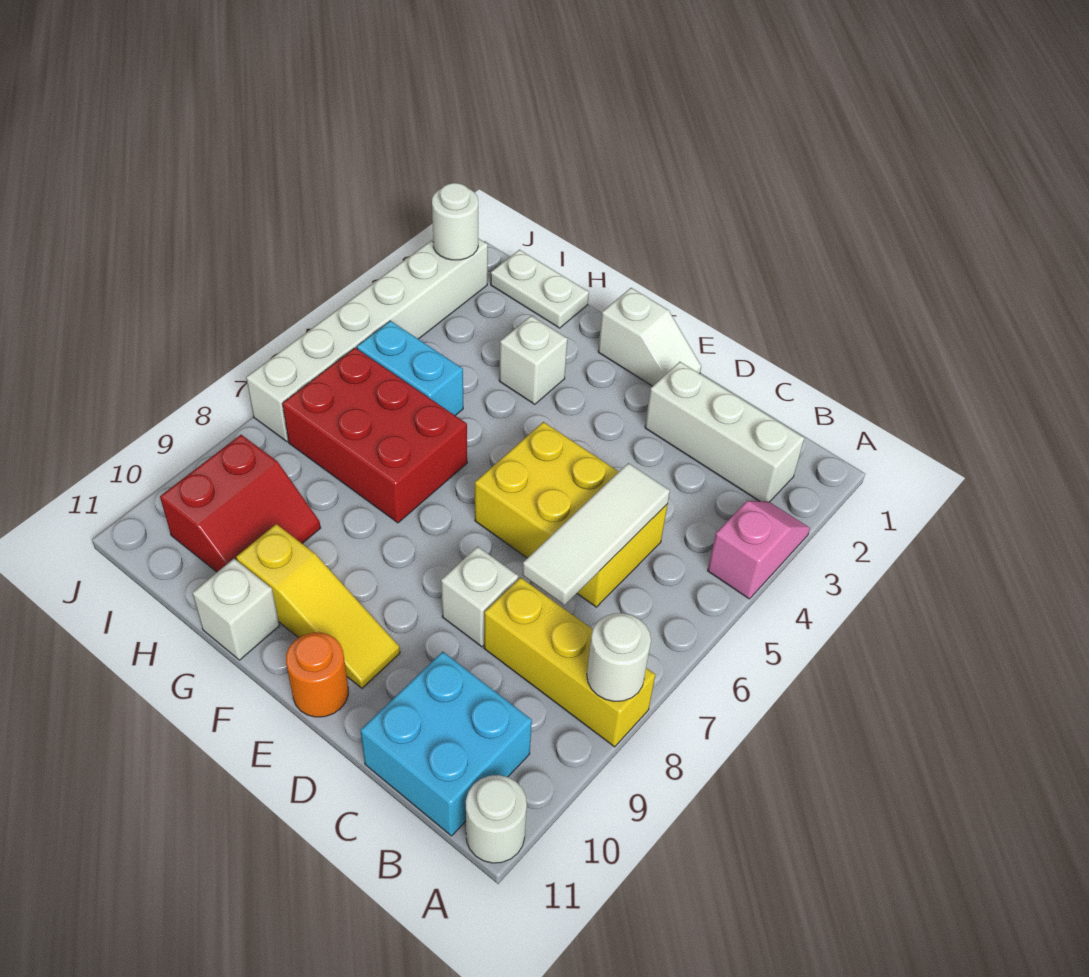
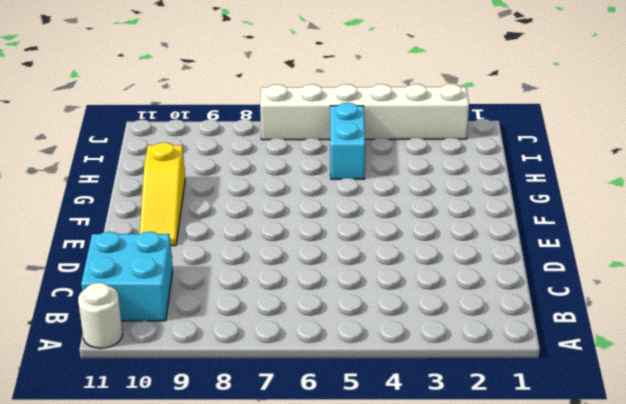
none -> pink 1x2 slope [708,501,810,599]
none -> yellow 1x3 brick [484,577,655,747]
none -> white 1x3 brick [645,362,804,502]

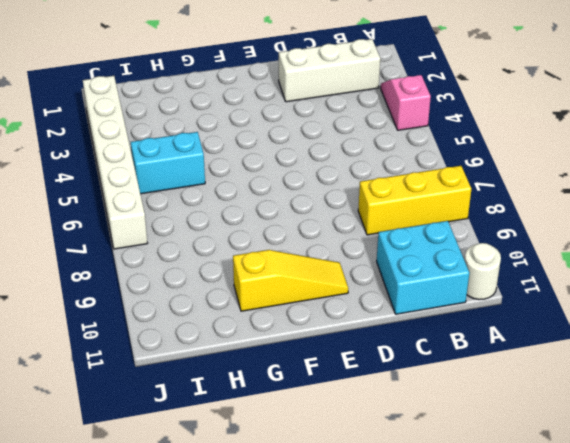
none -> yellow 2x3 brick [475,422,668,607]
none -> white 1x1 brick [441,547,518,647]
none -> white 1x2 slope [598,288,701,386]

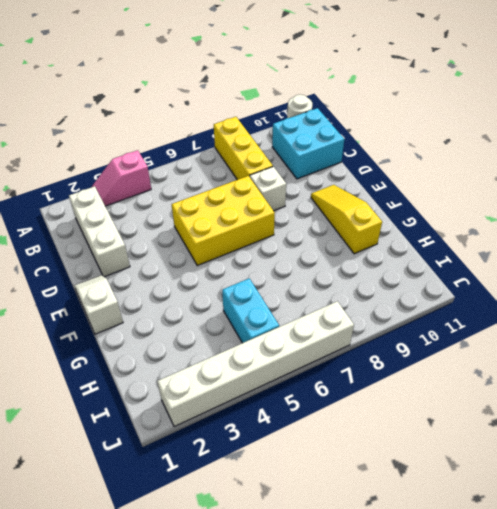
yellow 2x3 brick [172,176,275,265] -> yellow 2x3 brick turned to [475,422,668,607]
none -> orange 1x1 round brick [286,632,348,717]
none -> white 1x1 brick [499,316,568,404]
none -> red 2x3 brick [282,348,467,523]

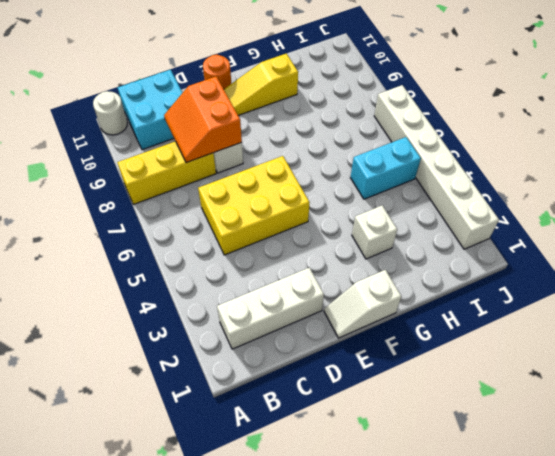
orange 2x2 slope [164,77,242,163] -> none
none -> pink 1x2 slope [708,501,810,599]
none -> red 2x3 brick [282,348,467,523]
none -> white 1x1 brick [192,559,279,660]

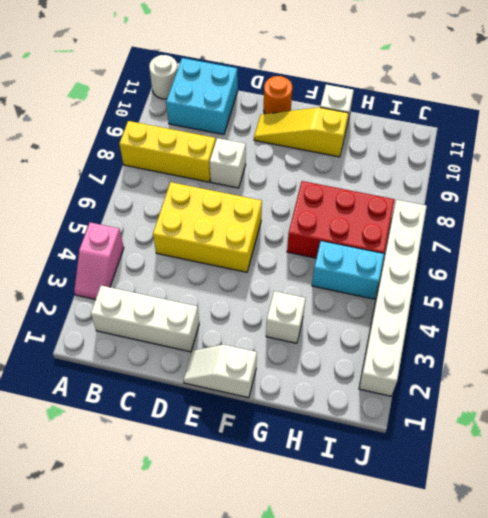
none -> white 1x2 plate [491,250,589,328]
none -> red 2x2 slope [160,435,321,572]
none -> white 1x1 round brick [587,613,651,701]

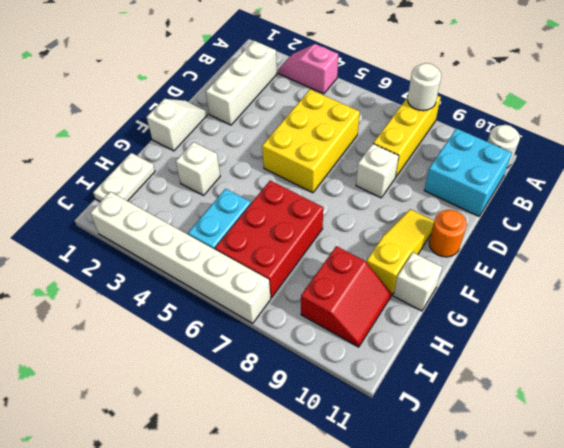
red 2x2 slope [301,246,392,347] -> red 2x2 slope turned to [160,435,321,572]
none -> white 1x3 tile [522,463,670,605]
none -> white 1x1 round brick [432,183,478,260]

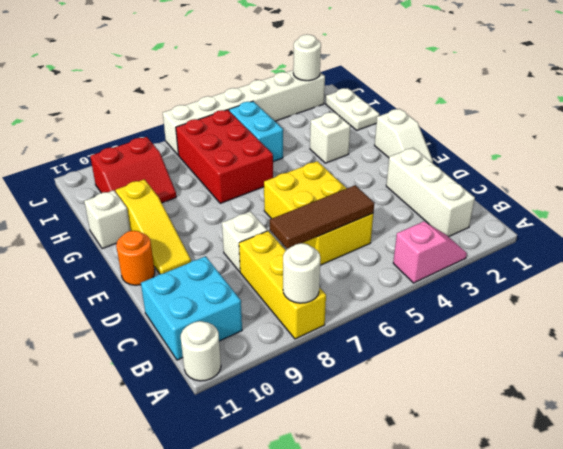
brown 1x3 tile [269,185,374,249] -> white 1x3 tile [522,463,670,605]

